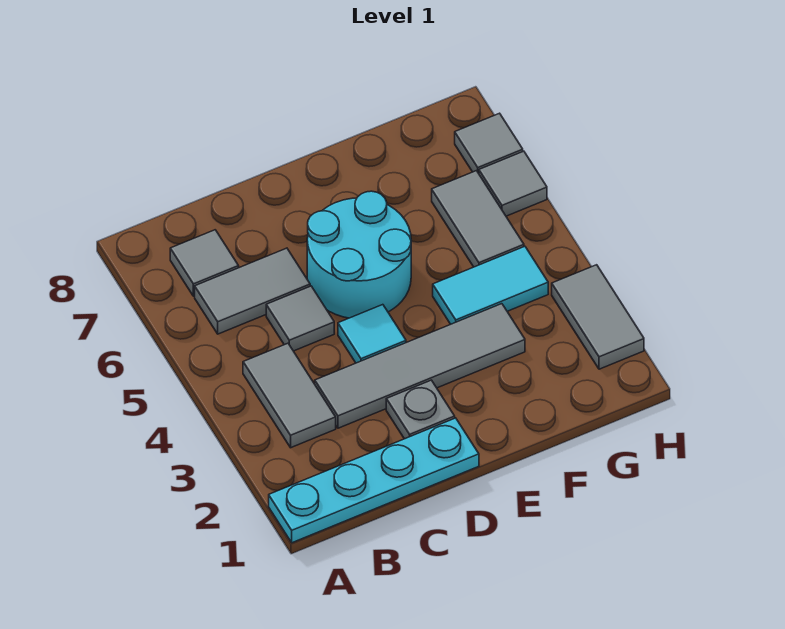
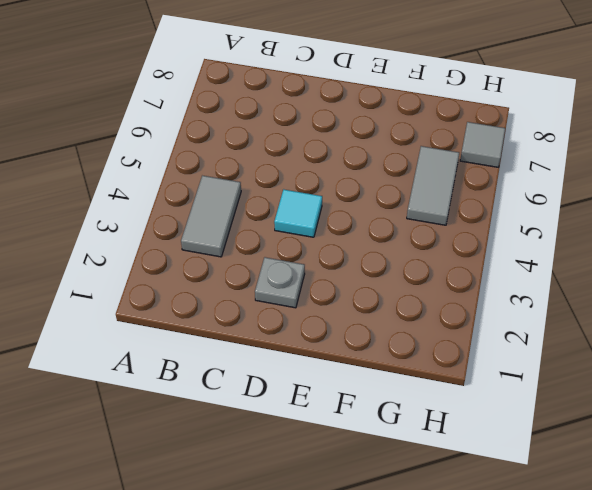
none -> cyan 1x4 plate [269,418,479,543]
none -> grey 1x2 tile [195,248,310,334]
none -> grey 1x1 tile [170,230,239,296]

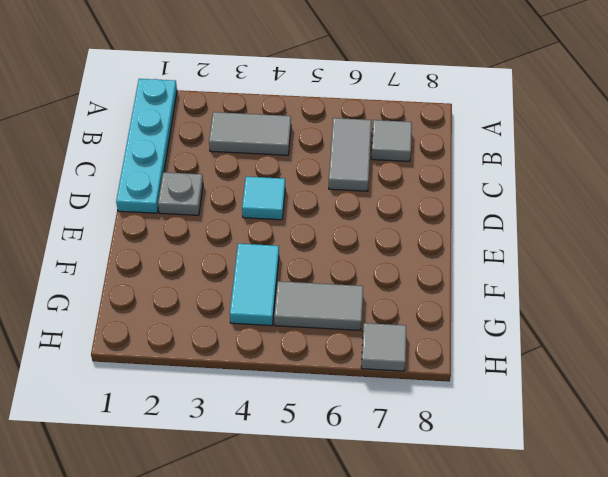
none -> grey 1x4 tile [315,304,525,428]
none -> grey 1x1 tile [266,286,334,351]
none -> cyan 2x2 round brick [307,191,411,318]

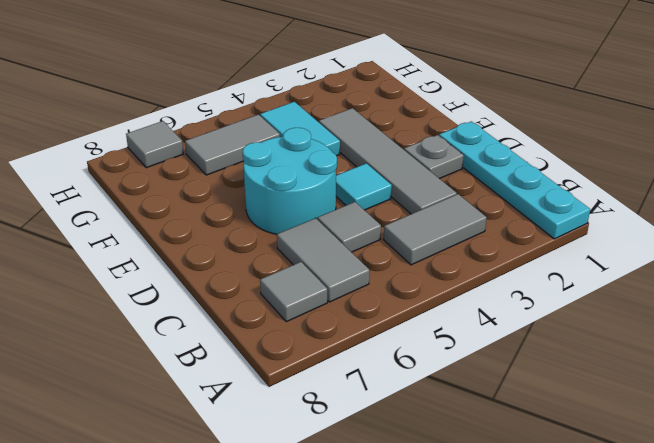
none -> grey 1x2 tile [552,265,644,369]
none -> grey 1x1 tile [479,151,547,216]

